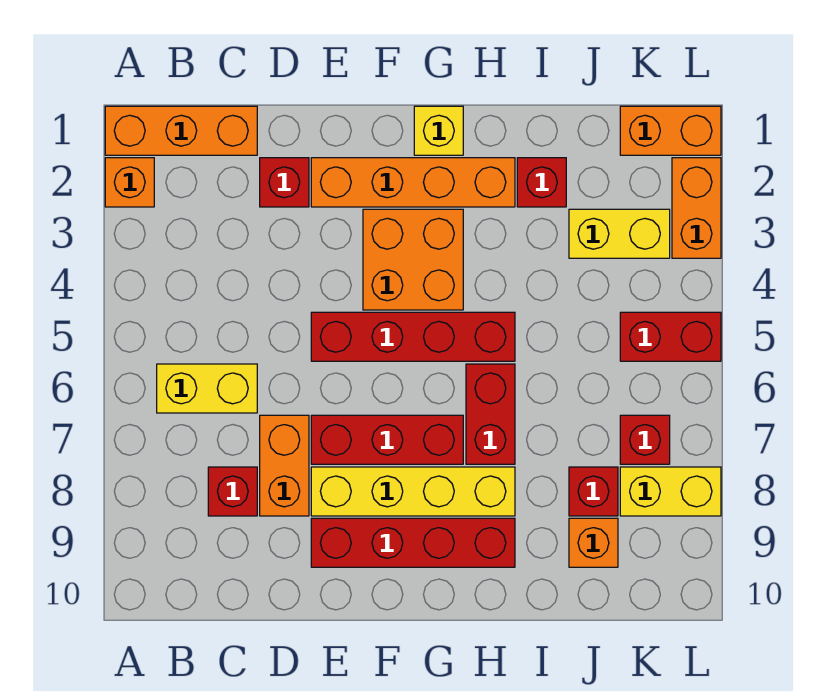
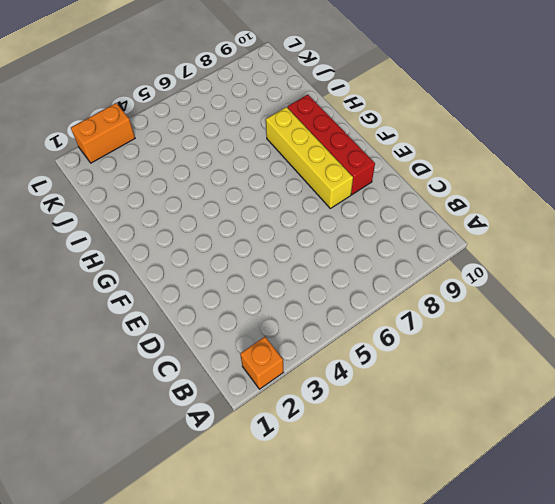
none -> orange 1x3 brick [105,106,257,155]
none -> yellow 1x2 brick [157,364,257,413]
none -> red 1x1 brick [208,467,257,516]

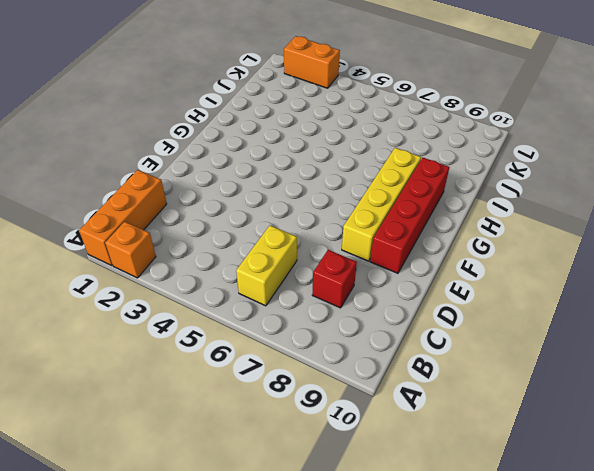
none -> red 1x1 brick [260,158,309,207]
none -> orange 1x2 brick [260,415,309,516]
none -> orange 1x4 brick [311,158,515,207]

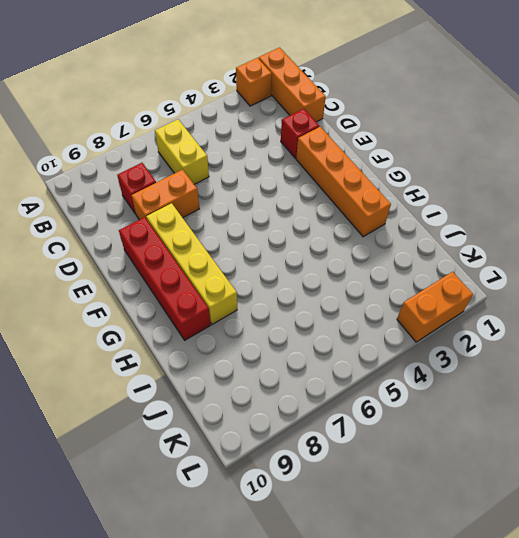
none -> red 1x4 brick [311,312,515,361]
none -> red 1x3 brick [311,415,463,464]
none -> orange 2x2 brick [363,209,463,310]

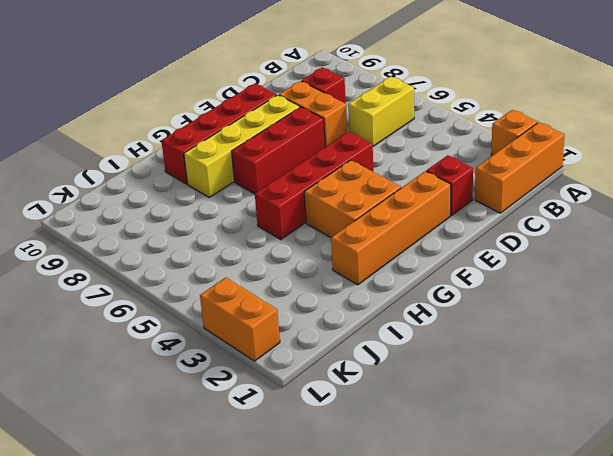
none -> yellow 1x1 brick [414,106,463,155]
none -> red 1x2 brick [466,364,515,464]
none -> red 1x1 brick [517,158,566,207]

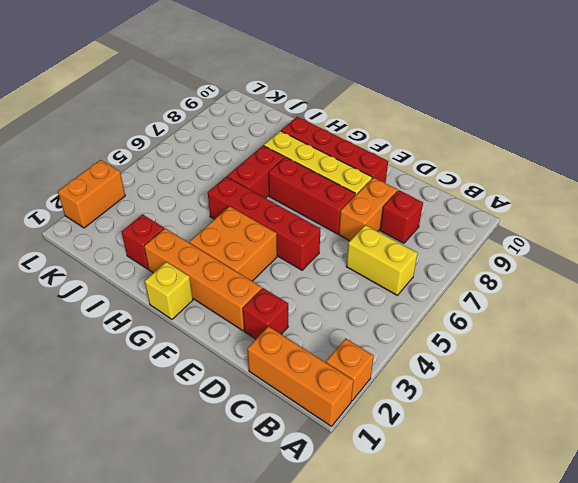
none -> yellow 1x2 brick [569,209,670,258]
none -> red 1x1 brick [569,467,618,516]
none -> orange 1x1 brick [569,518,618,567]

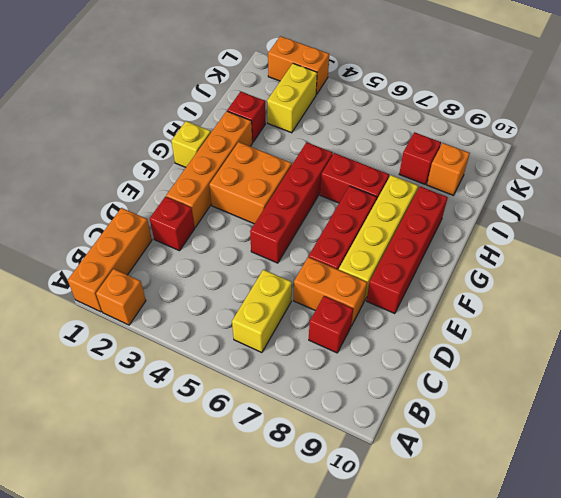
none -> orange 1x2 brick [620,106,721,155]
none -> red 1x2 brick [620,312,721,361]
none -> red 1x1 brick [620,415,670,464]

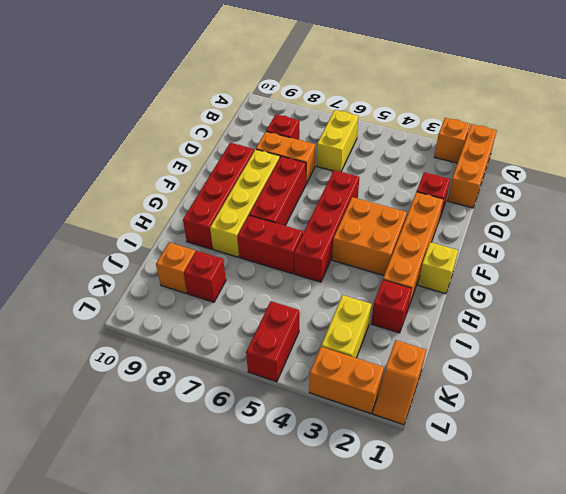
orange 1x2 slope [373,340,426,425] -> orange 1x2 brick [620,106,721,155]
none -> red 1x1 brick [620,415,670,464]
none -> yellow 1x2 brick [620,467,721,516]

